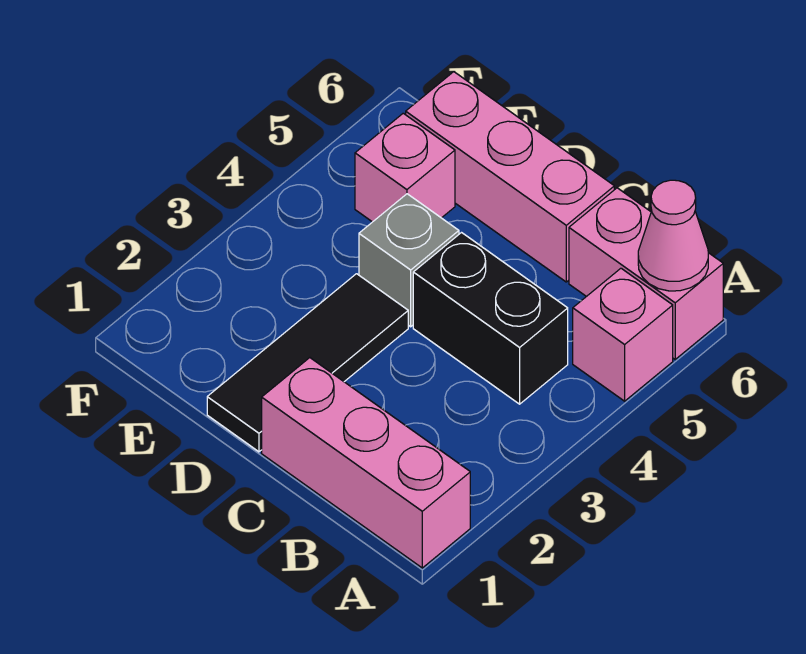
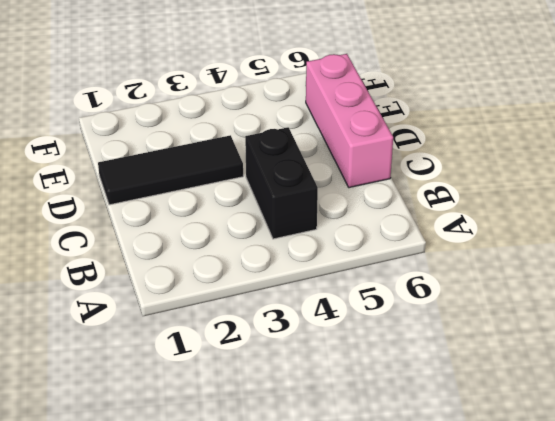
none -> pink 1x3 brick [262,358,470,568]
none -> pink 1x1 brick [573,268,673,401]

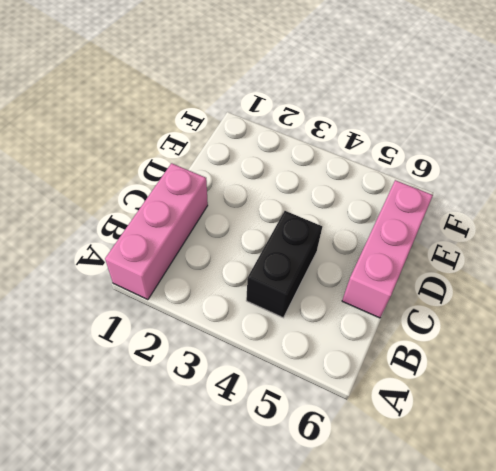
none -> pink 1x1 brick [573,268,673,401]
none -> pink 1x2 brick [569,188,723,359]

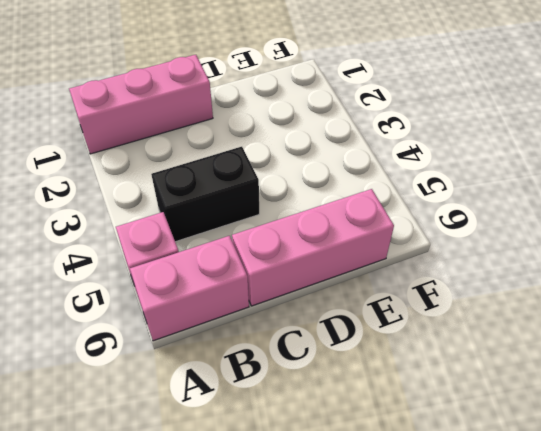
none -> black 1x3 tile [207,274,408,452]
none -> grey 1x1 brick [359,194,459,327]

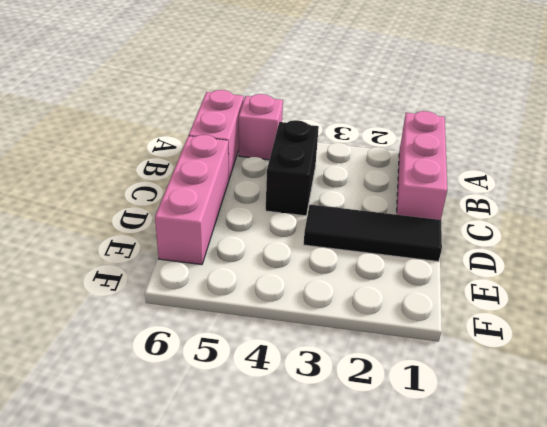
none -> grey 1x1 brick [359,194,459,327]
none -> pink 1x1 brick [355,113,455,222]

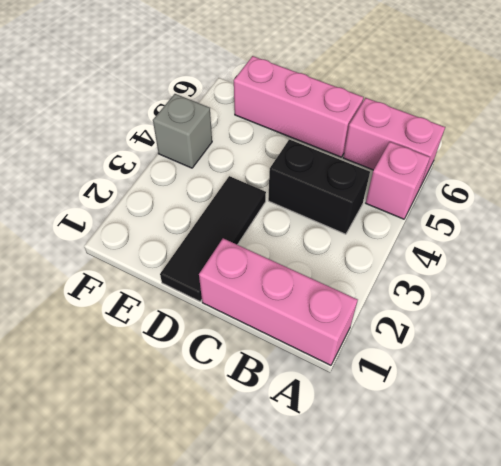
grey 1x1 brick [153,94,212,168] -> grey 1x1 brick moved to [359,194,459,327]
none -> pink 1x1 brick [355,113,455,222]
none -> pink 1x1 cone [638,180,708,291]

